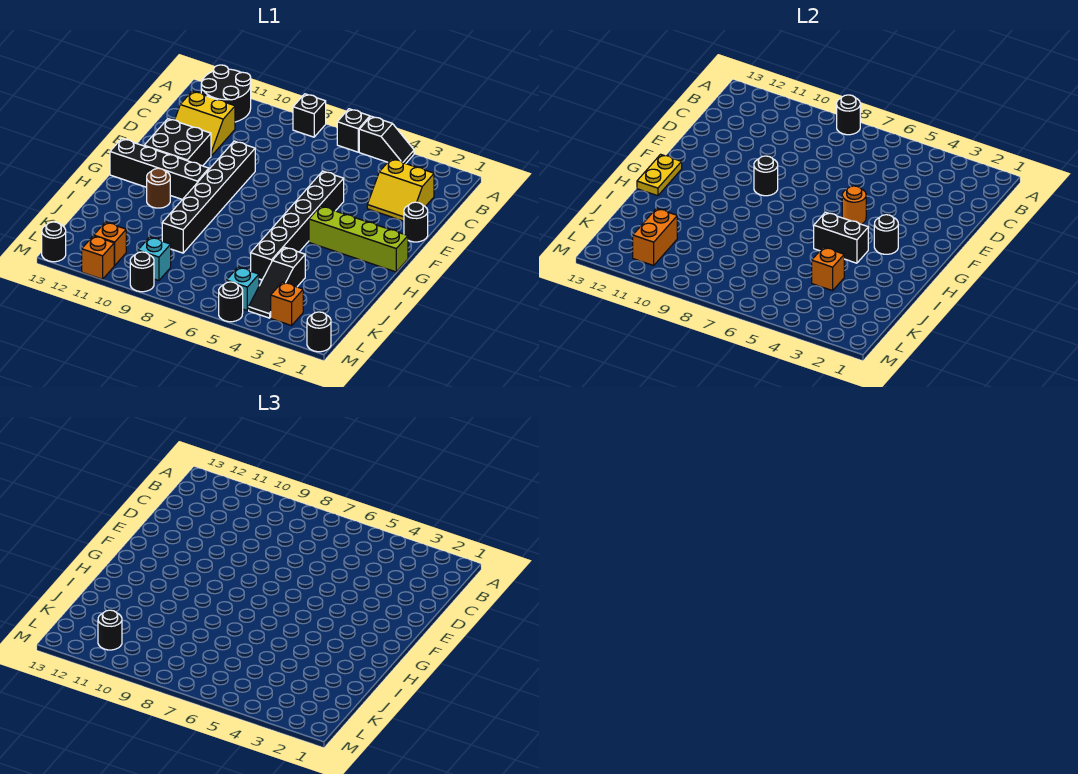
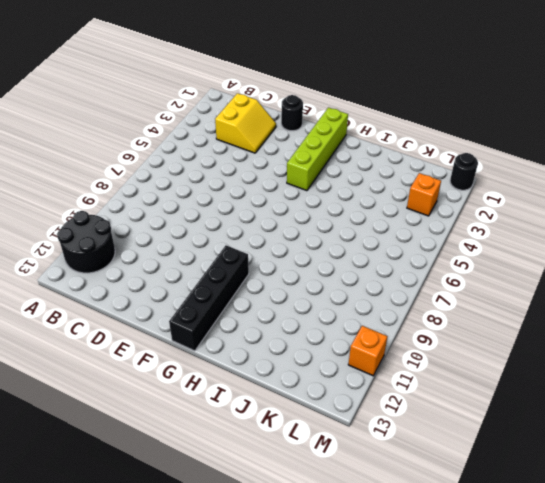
none -> black 1x2 slope [359,116,414,164]
none -> black 1x1 brick [337,109,370,152]
none -> black 1x1 brick [293,94,326,137]
none -> yellow 2x2 slope [175,91,235,156]

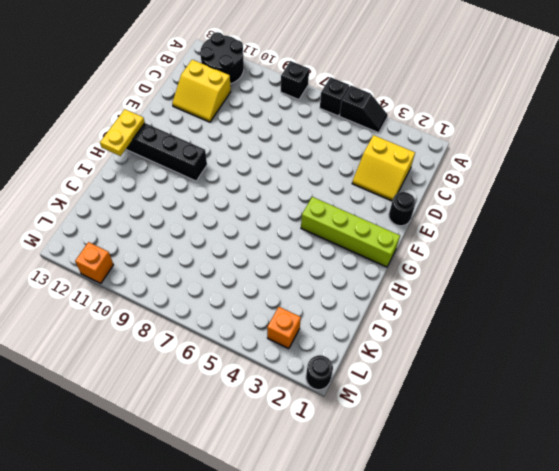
none -> black 1x6 brick [251,171,344,280]
none -> black 1x6 brick [162,141,255,253]
none -> black 2x2 brick [144,119,211,166]
none -> brown 1x1 round brick [147,168,170,208]

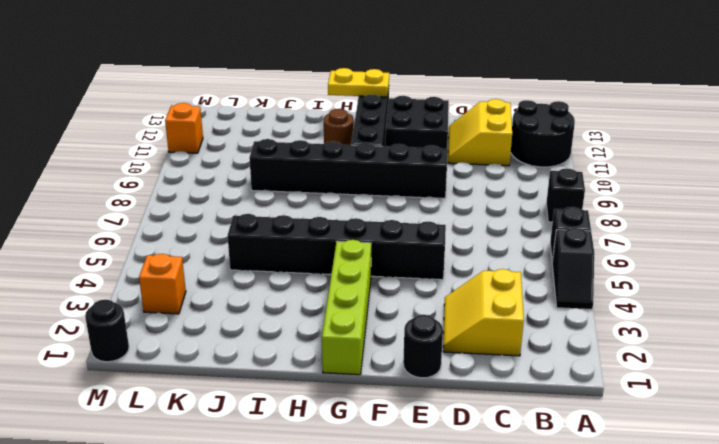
none -> black 1x3 slope [249,247,305,318]
none -> cyan 1x1 brick [226,267,259,310]
none -> cyan 1x1 brick [138,237,171,281]
none -> orange 1x1 brick [94,222,126,265]

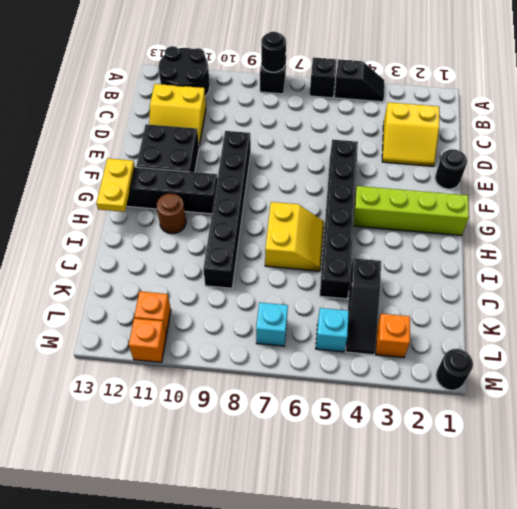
yellow 2x2 slope [265,202,324,271] -> none
cyan 1x1 brick [256,302,288,346] -> cyan 1x1 brick moved to [138,237,171,281]
none -> black 1x1 round brick [219,282,243,322]
none -> black 1x1 round brick [130,252,154,292]
none -> black 1x1 round brick [42,222,66,262]
none -> orange 1x1 round brick [842,186,866,224]

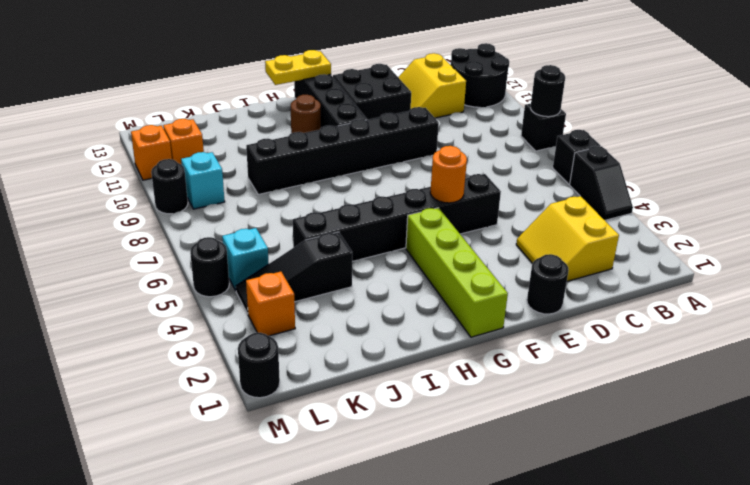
none -> black 1x1 round brick [42,222,66,262]
none -> black 1x1 round brick [754,156,778,196]
none -> black 1x1 round brick [874,215,898,254]
none -> black 1x2 brick [814,212,868,263]

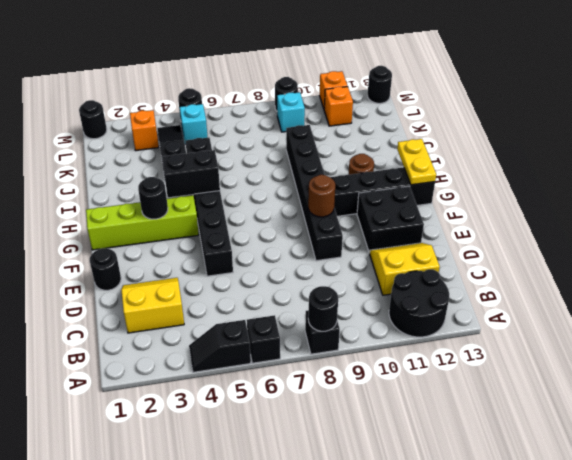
brown 1x1 round brick [308,175,335,217] -> black 1x1 round brick [754,156,778,196]
none -> orange 1x1 round brick [842,186,866,224]
none -> orange 1x1 brick [812,247,844,291]
none -> orange 1x2 brick [633,208,677,265]
none -> black 1x1 round brick [98,610,122,650]

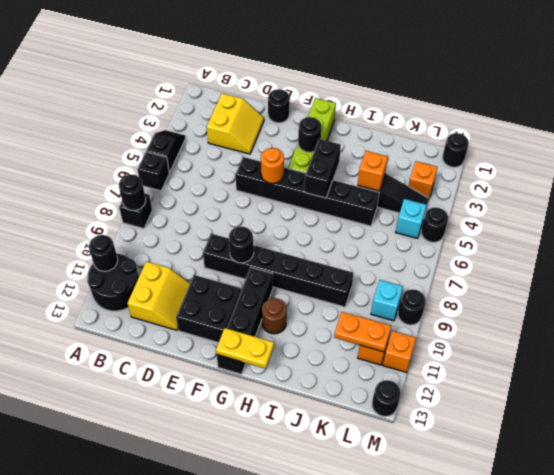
black 1x1 round brick [89,235,118,271] -> black 1x1 round brick moved to [98,610,122,650]
orange 1x2 plate [334,312,391,352] -> orange 1x2 brick [633,208,677,265]

